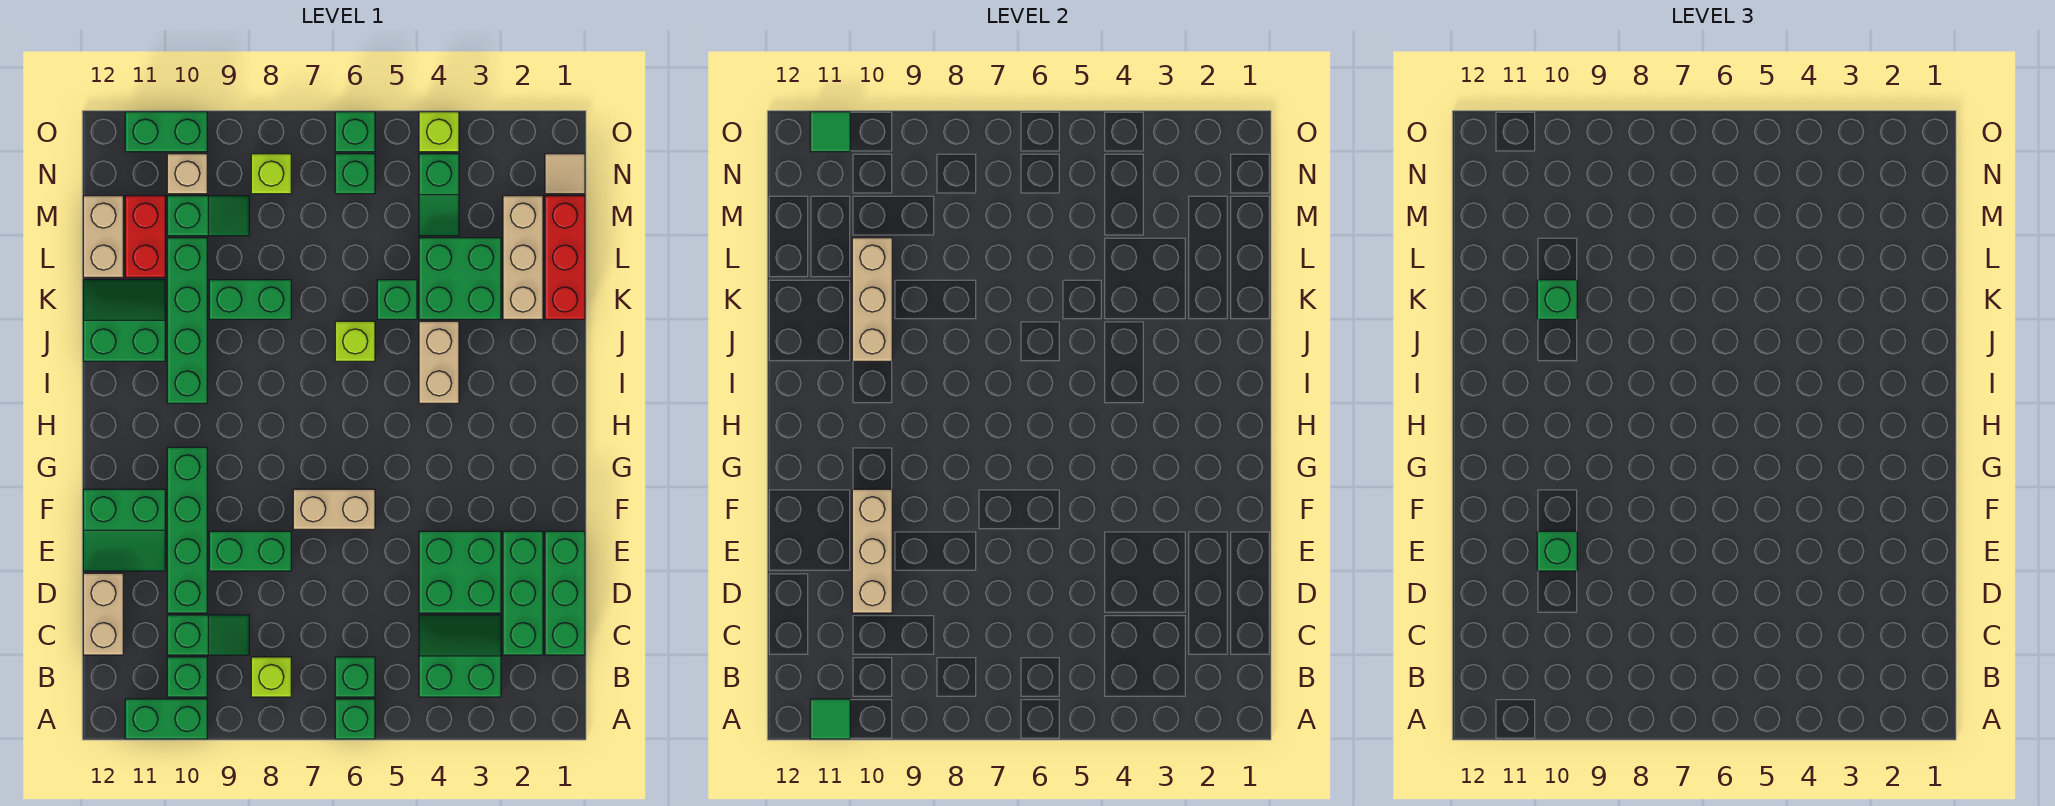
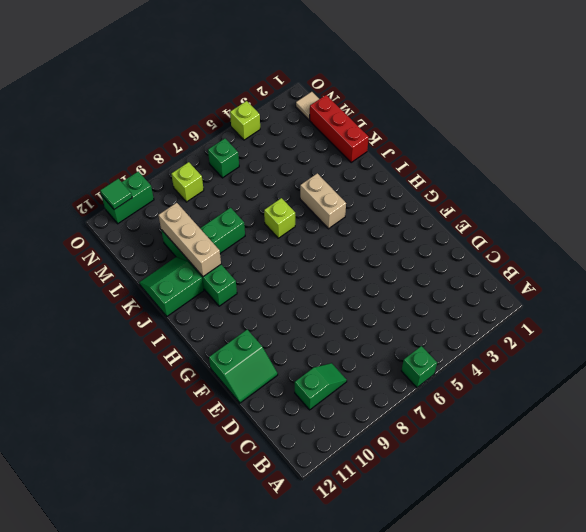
none -> green 1x2 brick [125,699,207,739]
none -> green 2x2 slope [419,615,501,697]
none -> green 1x1 brick [335,657,375,697]
none -> lime 1x1 brick [251,657,291,697]

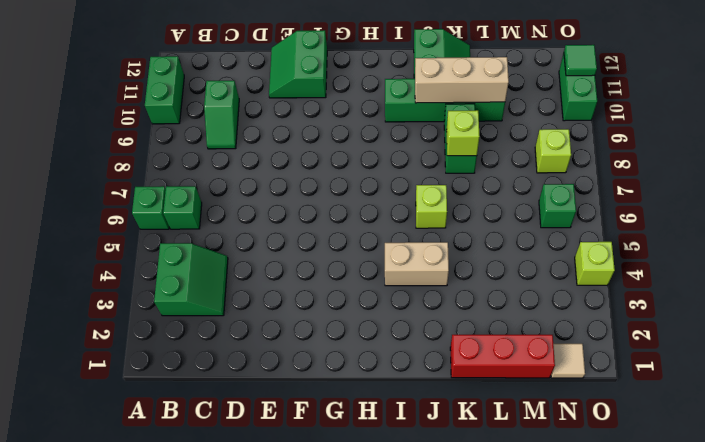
lime 1x1 brick [446,110,480,156] -> lime 1x1 brick moved to [251,657,291,697]
none -> green 1x1 brick [167,657,207,697]
none -> green 1x3 brick [545,531,585,655]
none -> green 1x3 brick [503,531,543,655]
none -> tan 1x2 brick [83,573,123,655]

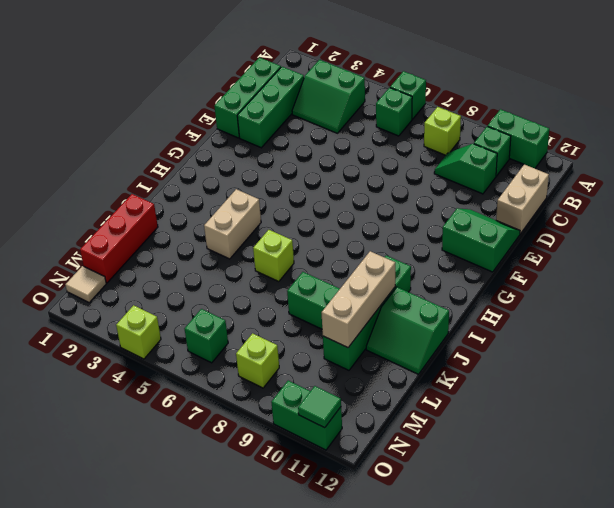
none -> green 2x2 brick [419,531,501,613]
none -> green 1x4 brick [167,447,207,613]
none -> green 1x2 brick [209,531,291,571]
none -> tan 1x2 brick [293,489,375,529]

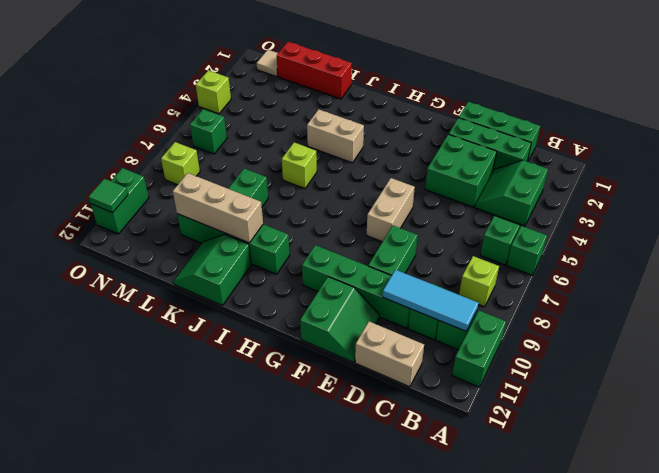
cyan 1x3 tile [383,270,478,331] -> tan 1x3 brick [852,489,892,613]
none -> tan 1x3 brick [503,196,543,319]
none -> green 2x2 brick [419,238,501,319]
none -> green 1x1 brick [377,280,417,319]
none -> red 1x2 brick [125,196,165,277]

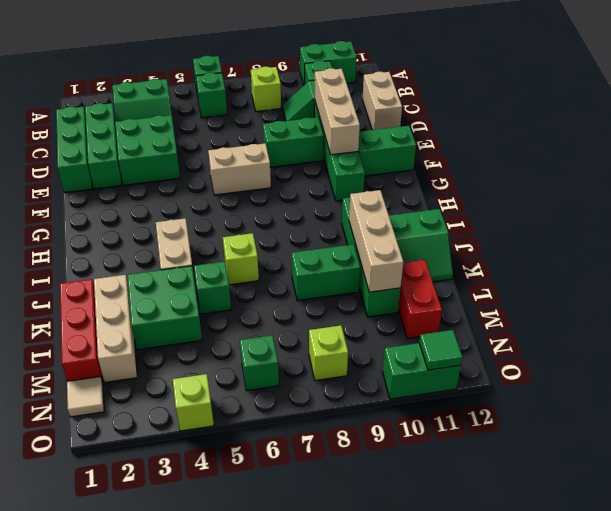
none -> tan 1x2 brick [83,196,123,277]
none -> green 1x2 slope [419,154,459,236]
none -> green 1x2 slope [167,196,249,236]
none -> tan 1x1 brick [167,154,207,194]

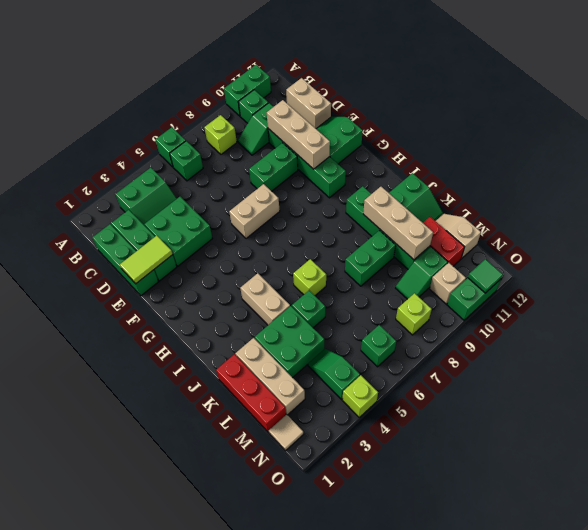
lime 1x2 tile [120,236,173,284] -> none
tan 1x2 slope [436,214,481,259] -> tan 1x2 brick [83,196,123,277]
none -> green 1x1 brick [335,112,375,152]
none -> green 1x1 tile [810,699,850,739]
none -> green 1x1 brick [1537,531,1577,571]
none -> green 1x1 brick [1537,280,1577,319]

